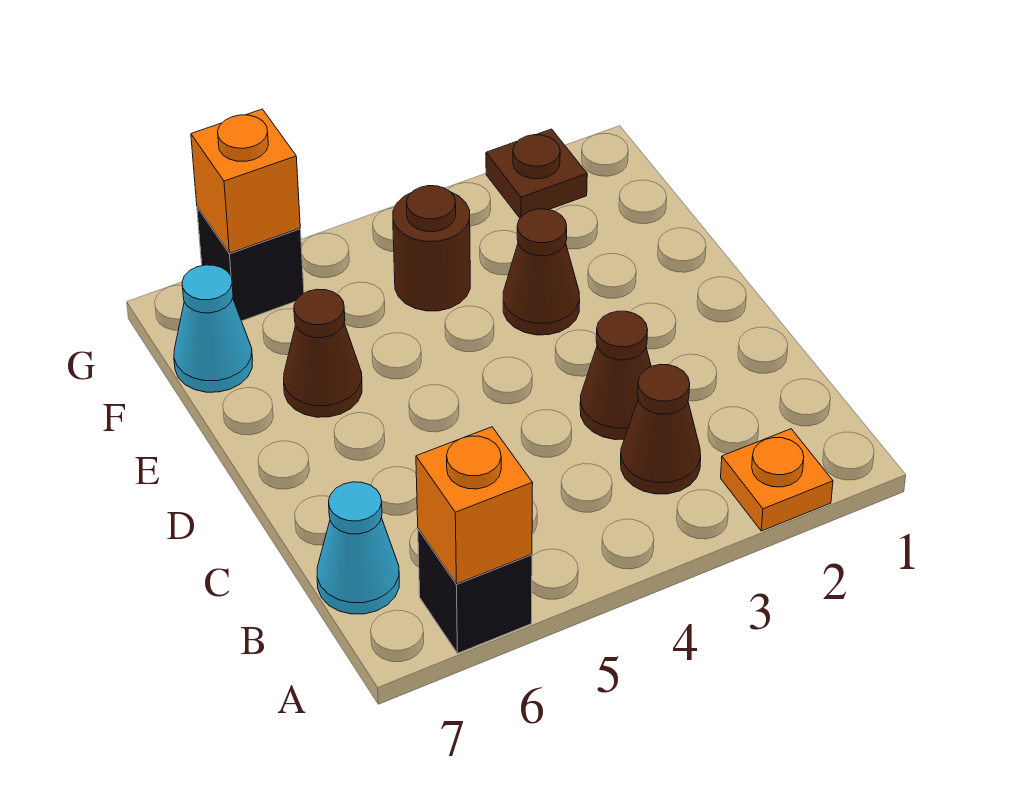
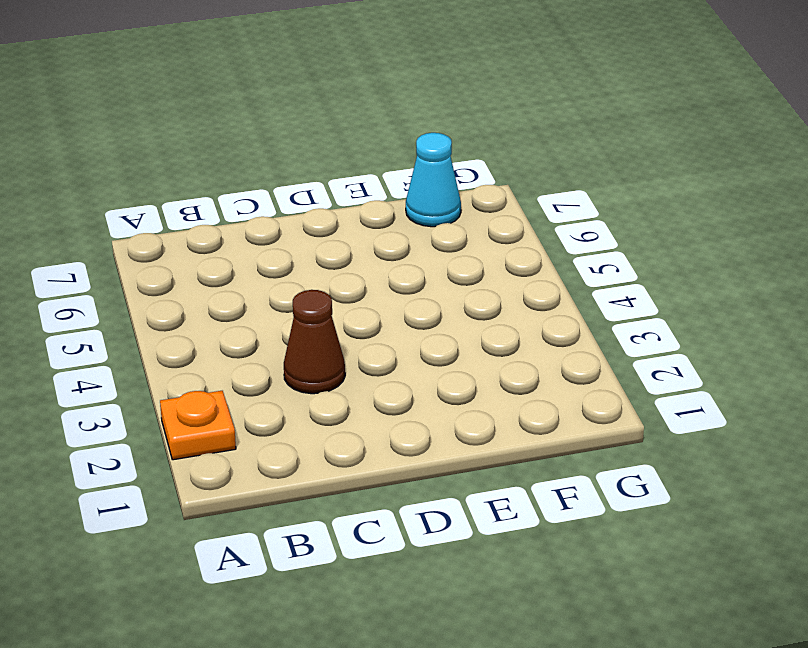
none -> black 1x1 brick [418,529,532,653]
none -> brown 1x1 cone [621,365,701,494]
none -> cyan 1x1 cone [317,482,399,614]

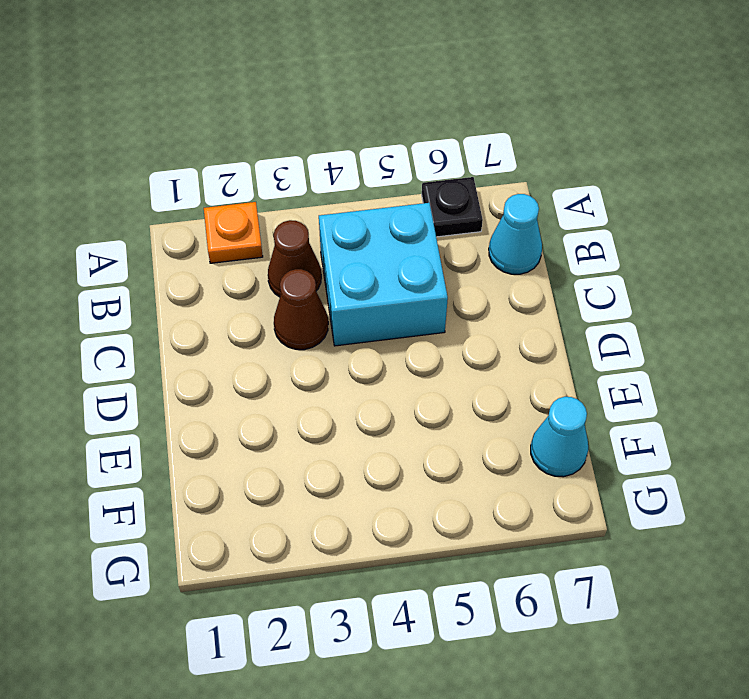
black 1x1 plate [422,177,483,237] -> black 1x1 brick [418,529,532,653]
cyan 2x2 brick [319,203,448,346] -> none
none -> brown 1x1 cone [503,209,580,335]
none -> brown 1x1 cone [284,289,362,417]
none -> brown 1x1 round brick [393,186,470,311]

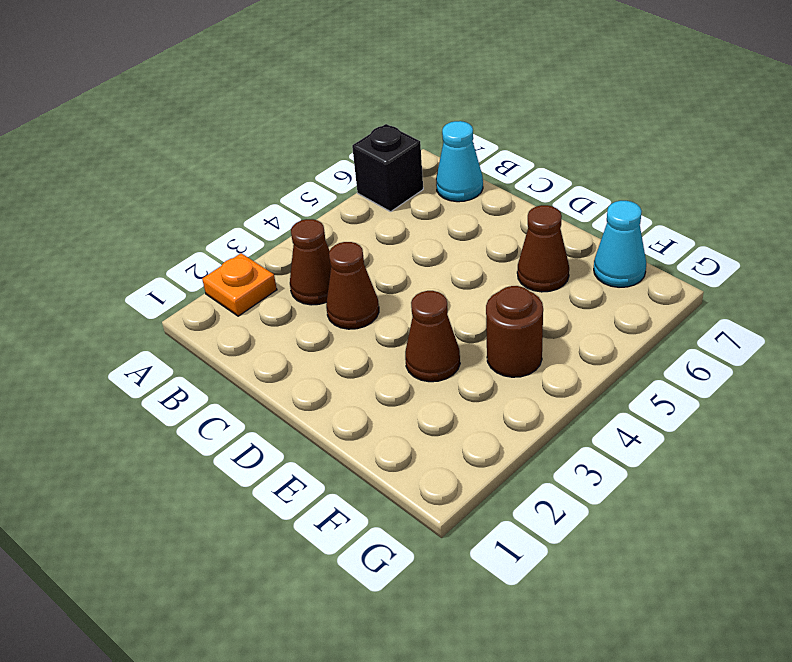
none -> brown 1x1 plate [486,129,587,218]
none -> black 1x1 brick [197,207,304,321]
none -> orange 1x1 brick [416,427,533,584]

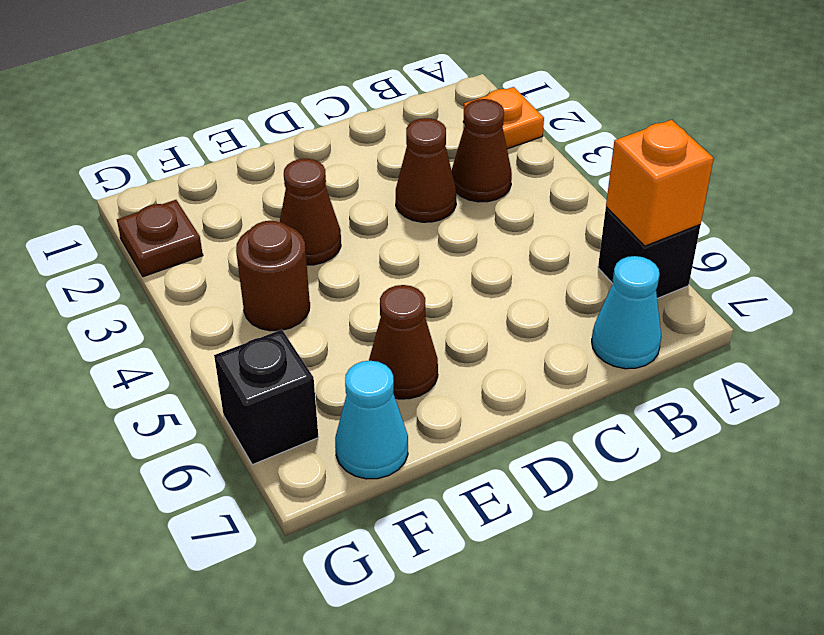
none -> orange 1x1 brick [191,109,300,253]

